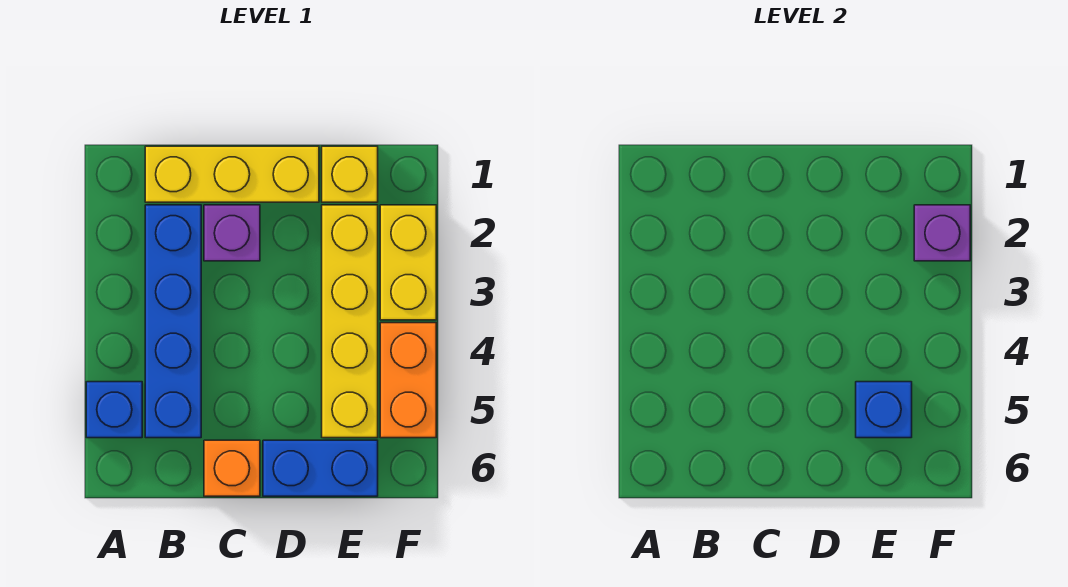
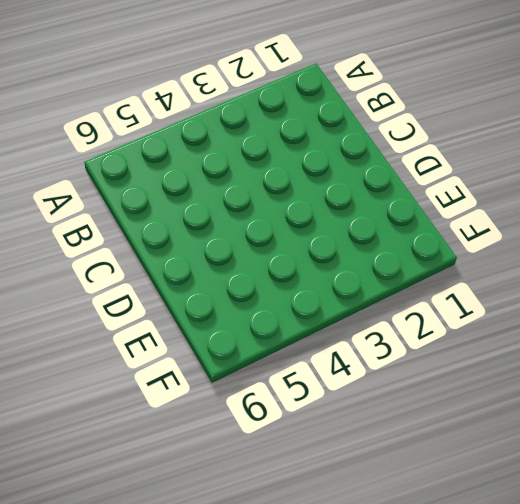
none -> blue 1x1 brick [86,382,142,438]
none -> yellow 1x3 brick [145,146,319,202]
none -> blue 1x4 brick [145,205,201,438]

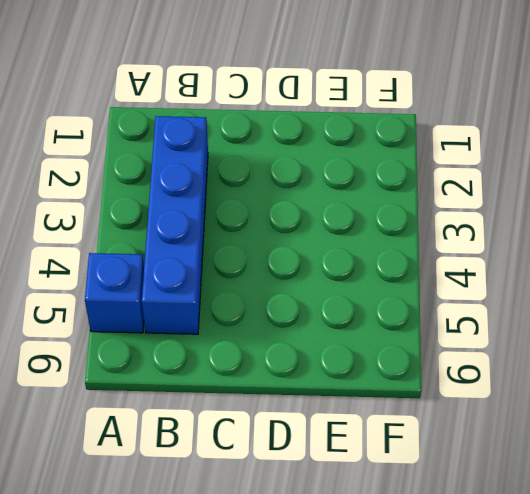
none -> yellow 1x3 brick [145,146,319,202]
none -> purple 1x1 brick [204,205,260,261]
none -> orange 1x1 brick [204,440,260,496]

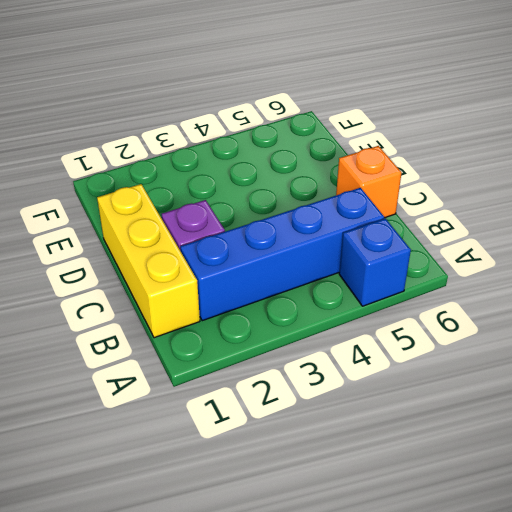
none -> blue 1x2 brick [263,440,378,496]
none -> yellow 1x1 brick [322,146,378,202]
none -> yellow 1x4 brick [322,205,378,438]

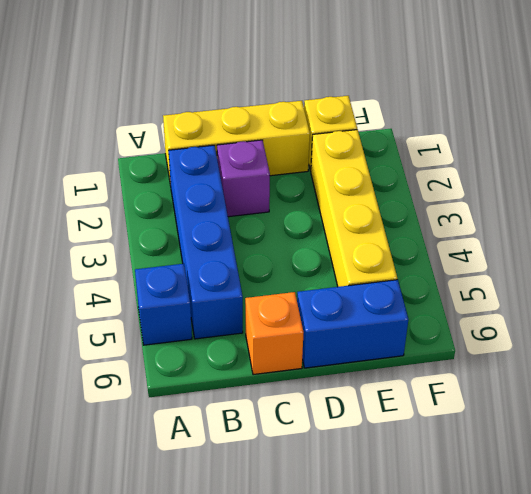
none -> yellow 1x2 brick [380,205,436,320]
none -> orange 1x2 brick [380,323,436,438]
none -> blue 1x1 brick [856,382,912,438]

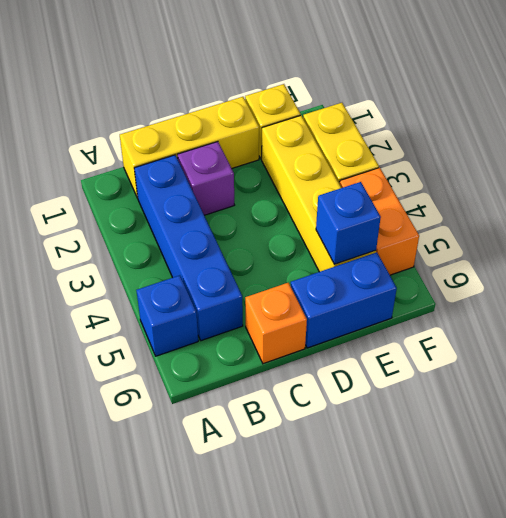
none -> purple 1x1 brick [914,205,970,261]

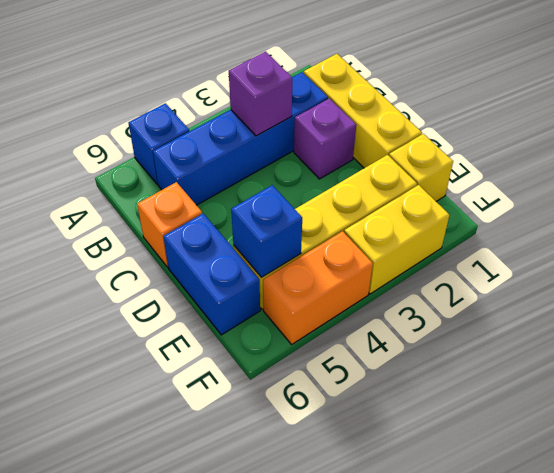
purple 1x1 brick [229,52,292,136] -> purple 1x1 brick moved to [914,205,970,261]

